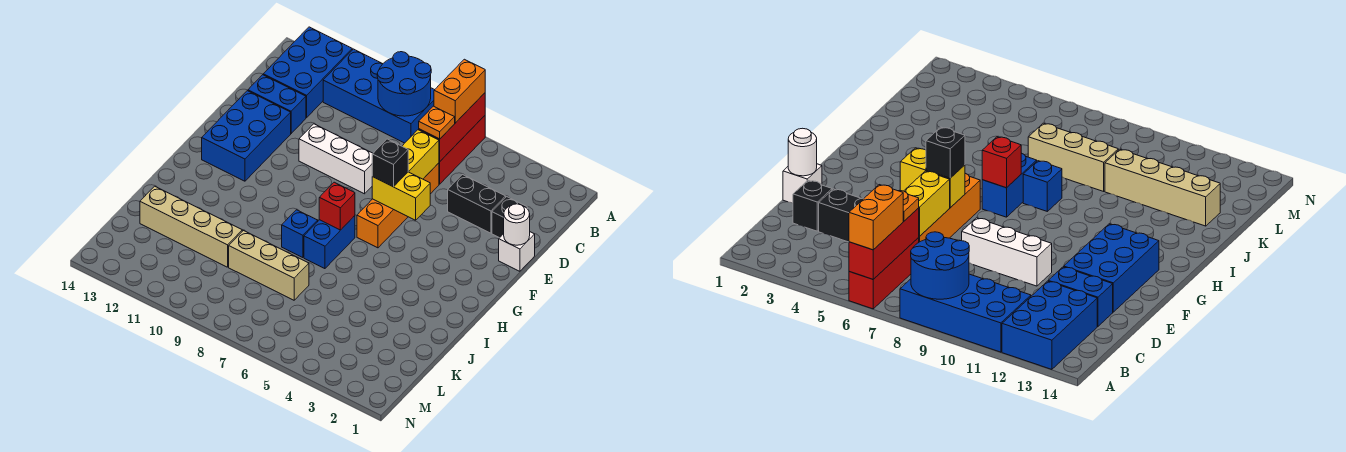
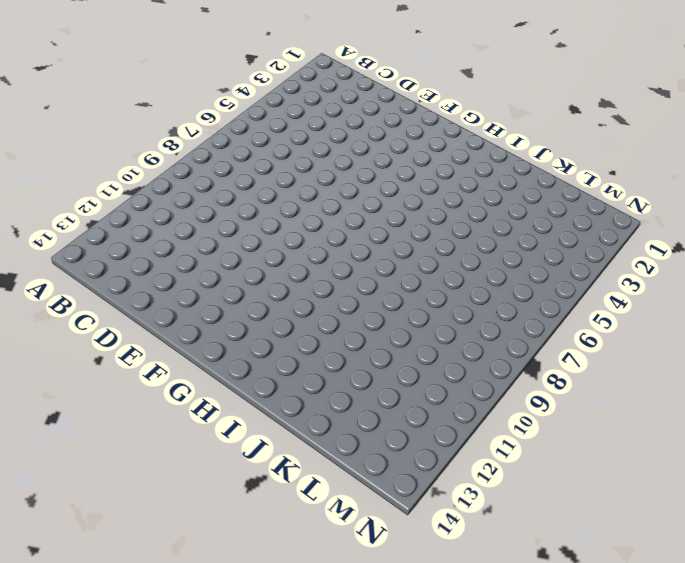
none -> red 1x3 brick [439,116,485,184]
none -> blue 2x4 brick [323,49,434,143]
none -> blue 2x3 brick [263,27,352,118]

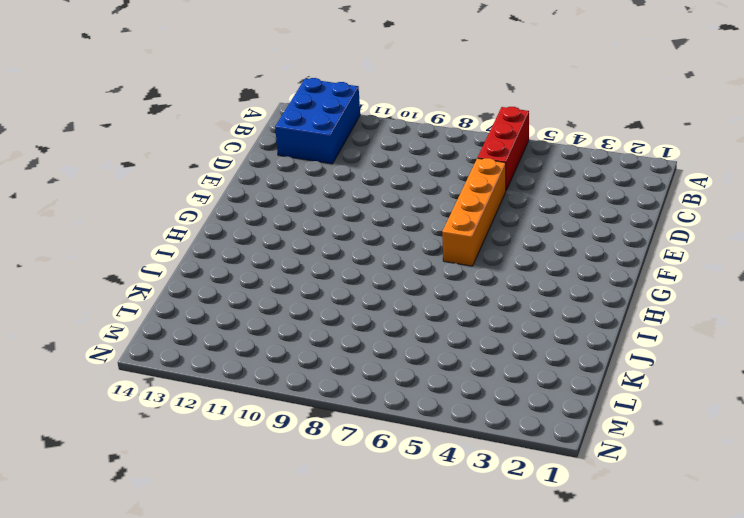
none -> blue 2x4 brick [323,49,434,143]
none -> black 1x1 brick [492,197,528,238]
none -> black 1x2 brick [448,174,506,233]

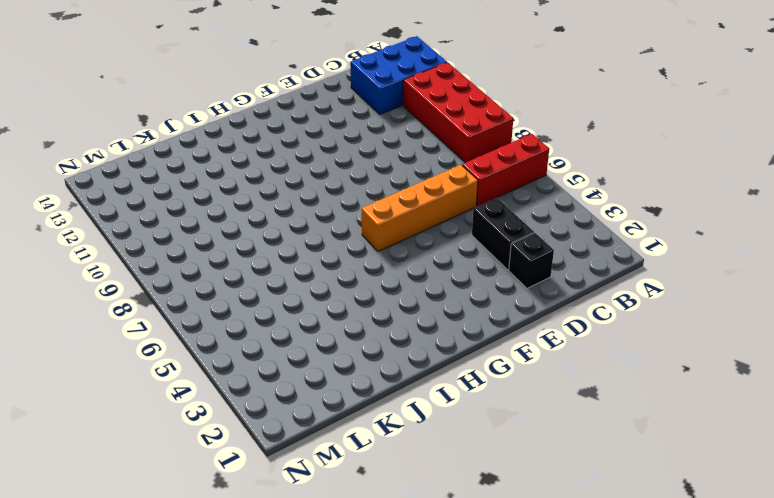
red 2x4 brick [403,62,513,163] -> blue 2x4 brick [323,49,434,143]
none -> blue 1x2 brick [248,75,306,133]
none -> white 1x1 brick [499,232,535,271]
none -> white 1x3 brick [299,124,373,194]

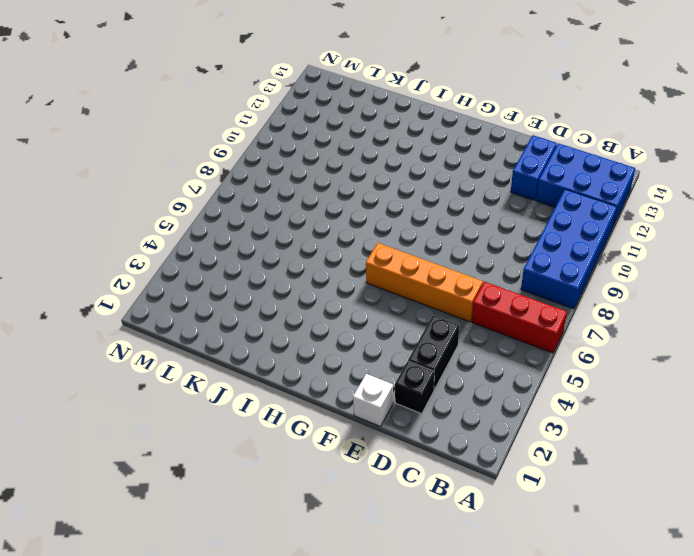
none -> white 1x3 brick [299,124,373,194]
none -> blue 2x3 brick [202,91,291,181]
none -> blue 1x2 brick [304,216,355,269]

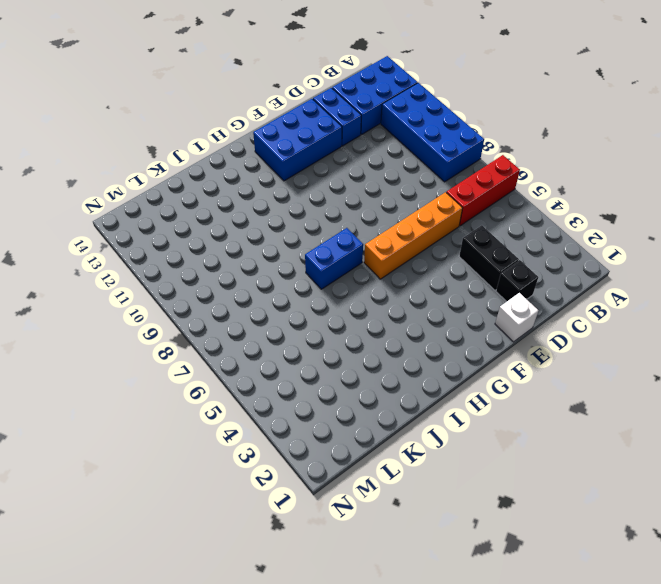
none -> white 1x3 brick [299,124,373,194]
none -> blue 1x1 brick [282,210,318,258]
none -> tan 1x3 brick [229,231,309,300]

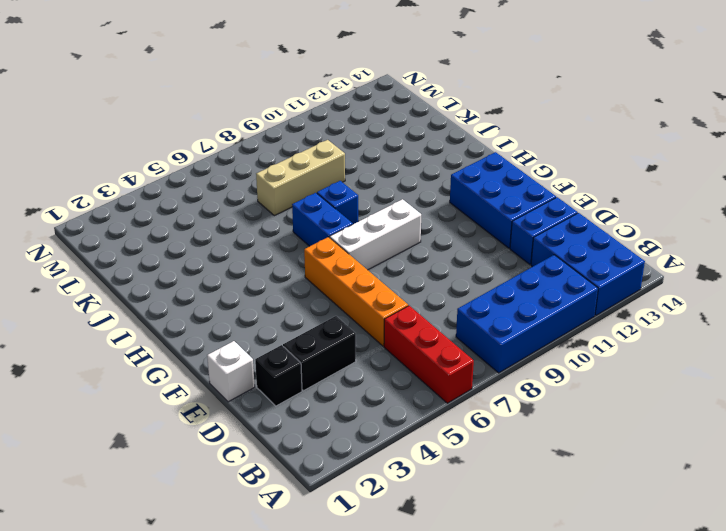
white 1x3 brick [330,199,421,270] -> white 1x3 brick moved to [299,124,373,194]
none -> tan 1x4 brick [140,186,242,267]
none -> red 1x3 brick [419,93,485,162]
none -> blue 2x2 round brick [377,52,431,116]

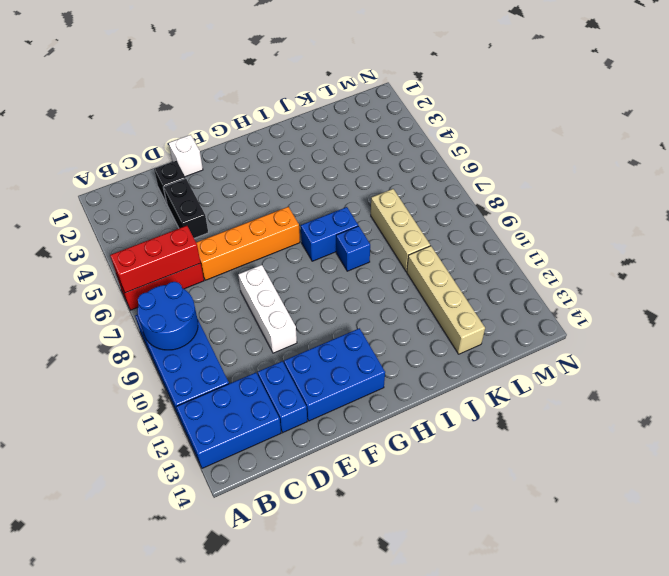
none -> yellow 1x2 brick [402,130,439,179]
none -> white 1x1 round brick [504,204,530,245]
none -> yellow 1x2 brick [372,172,430,220]

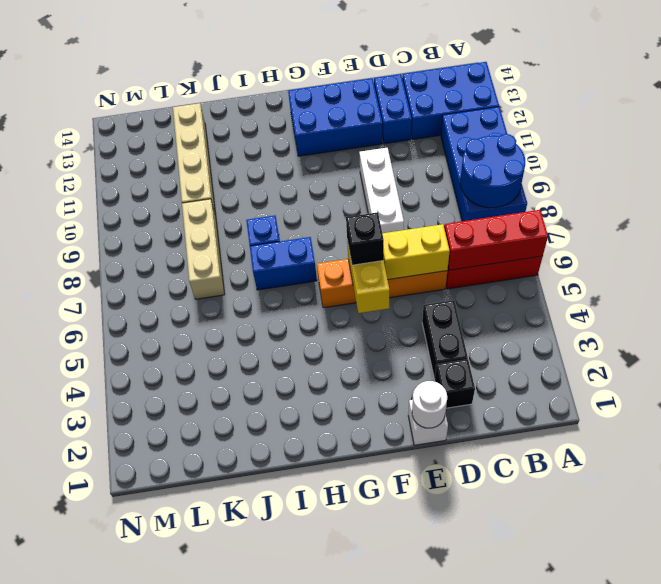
none -> red 1x1 brick [319,182,355,230]
none -> orange 1x2 brick [434,59,485,123]
none -> orange 1x1 plate [419,106,455,139]

